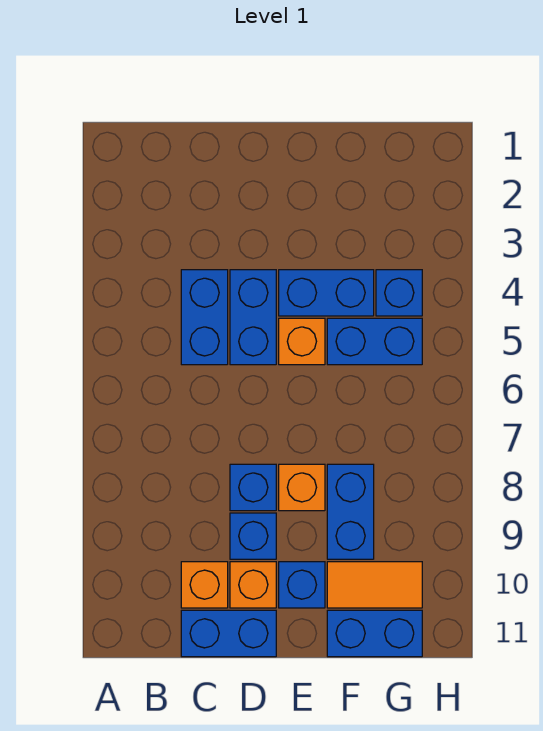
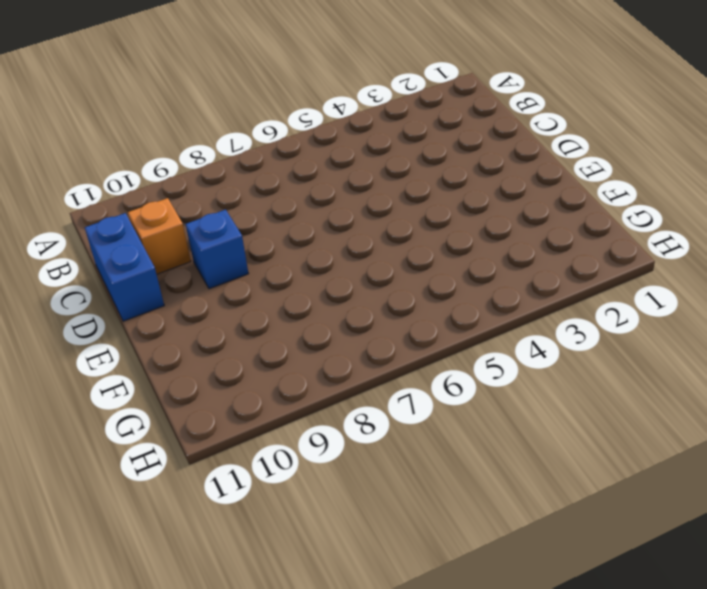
none -> blue 1x2 brick [181,270,228,365]
none -> blue 1x2 brick [230,270,276,365]
none -> blue 1x1 brick [230,464,276,511]

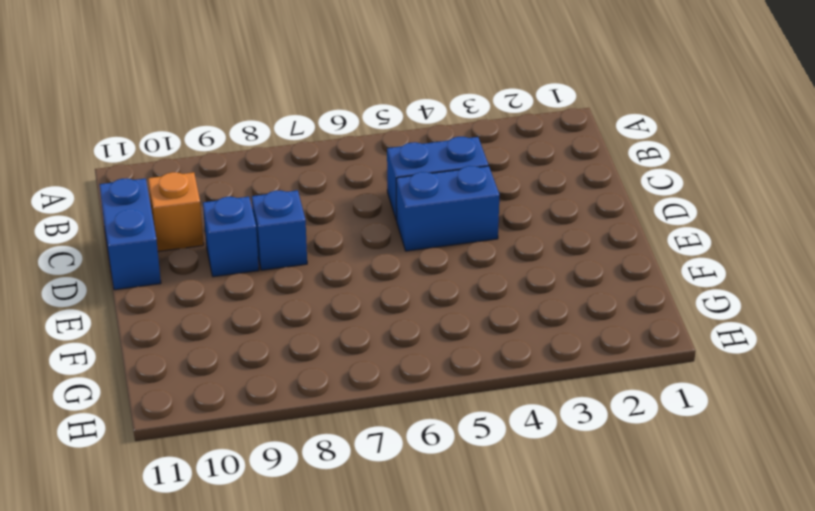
none -> orange 1x1 brick [230,562,276,608]
none -> blue 1x2 brick [279,270,374,316]
none -> orange 1x1 brick [279,318,325,365]

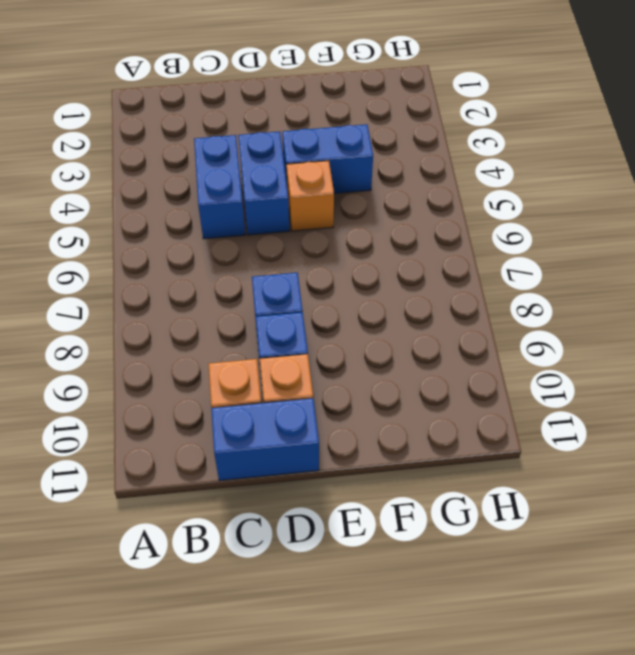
none -> orange 1x1 brick [279,464,325,511]
none -> blue 1x1 brick [279,562,325,608]
none -> blue 1x2 brick [327,318,422,365]

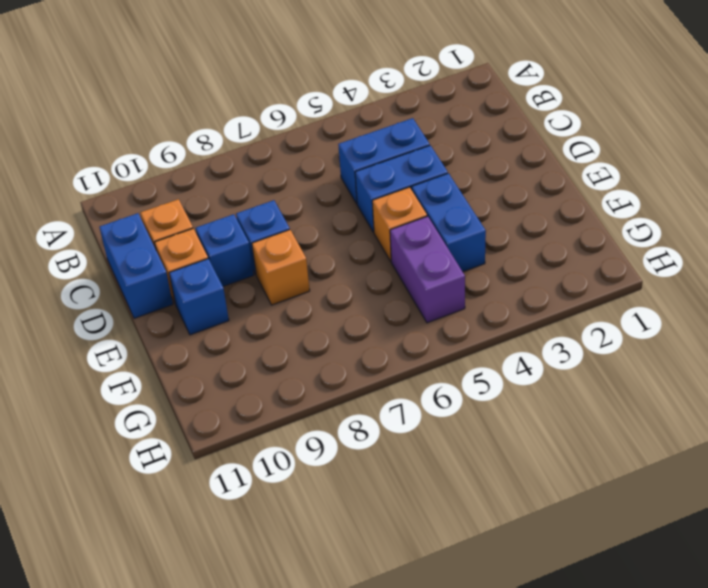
purple 1x2 brick [390,216,465,323] -> blue 1x2 brick [327,318,422,365]
none -> blue 1x2 brick [327,464,374,559]
none -> orange 1x2 tile [327,562,422,608]
none -> blue 1x2 brick [327,610,422,657]

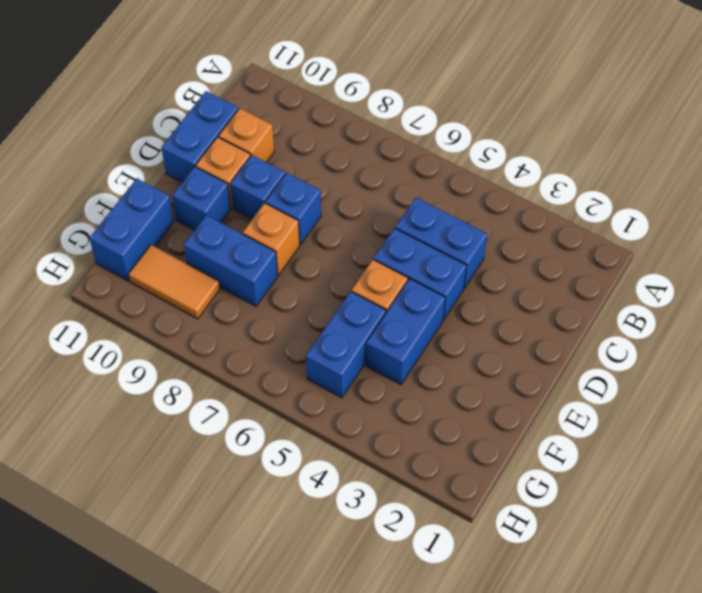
orange 1x2 tile [128,245,220,319] -> orange 1x2 tile turned to [327,562,422,608]
none -> blue 1x1 brick [376,270,422,316]

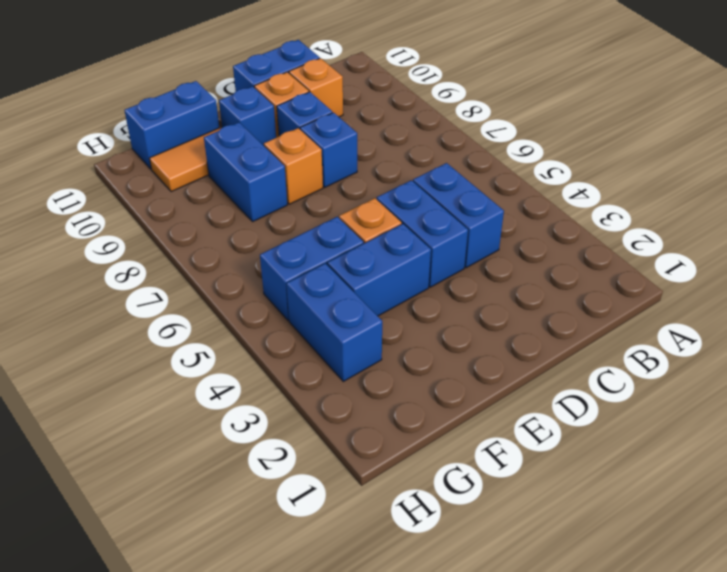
blue 1x2 brick [286,263,382,381] -> blue 1x1 brick [376,270,422,316]

